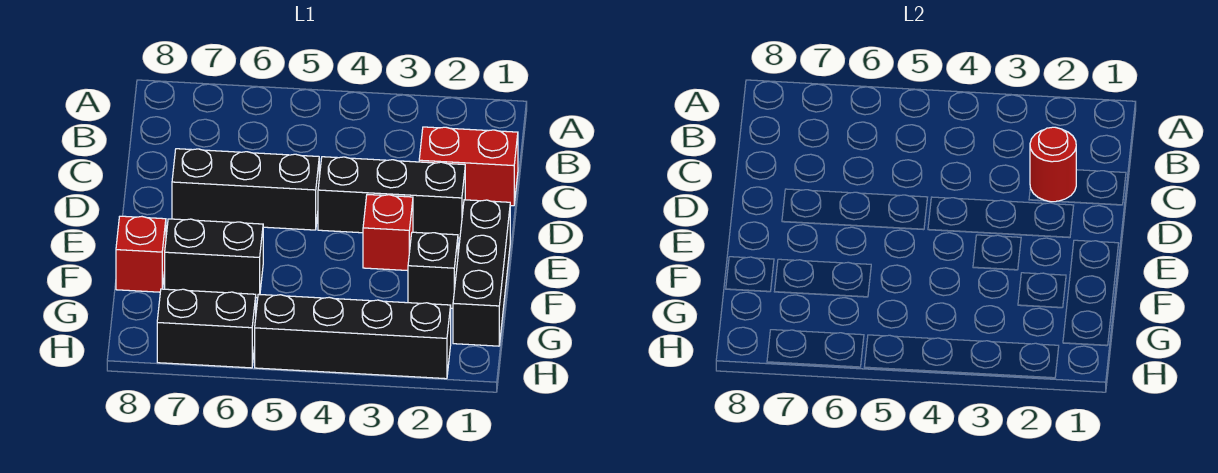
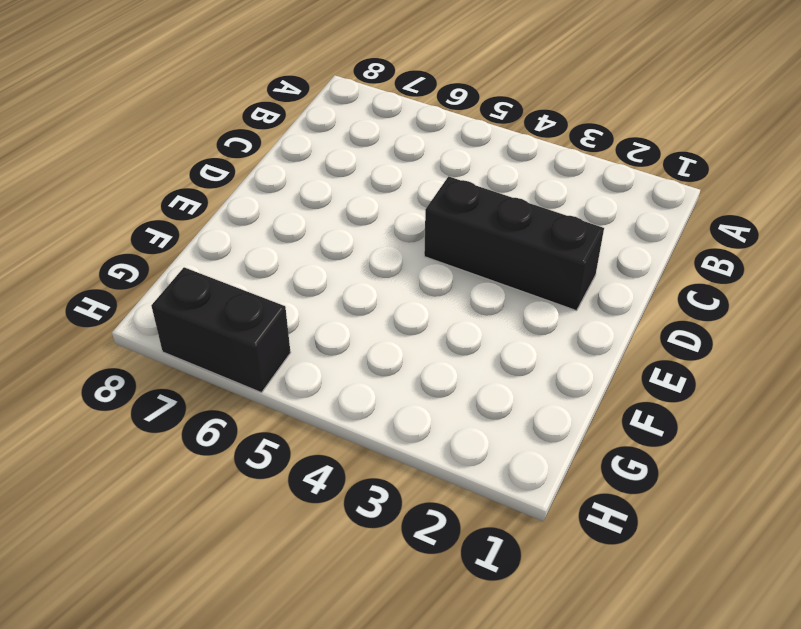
none -> red 1x2 brick [419,127,518,206]
none -> black 1x3 brick [172,149,319,230]

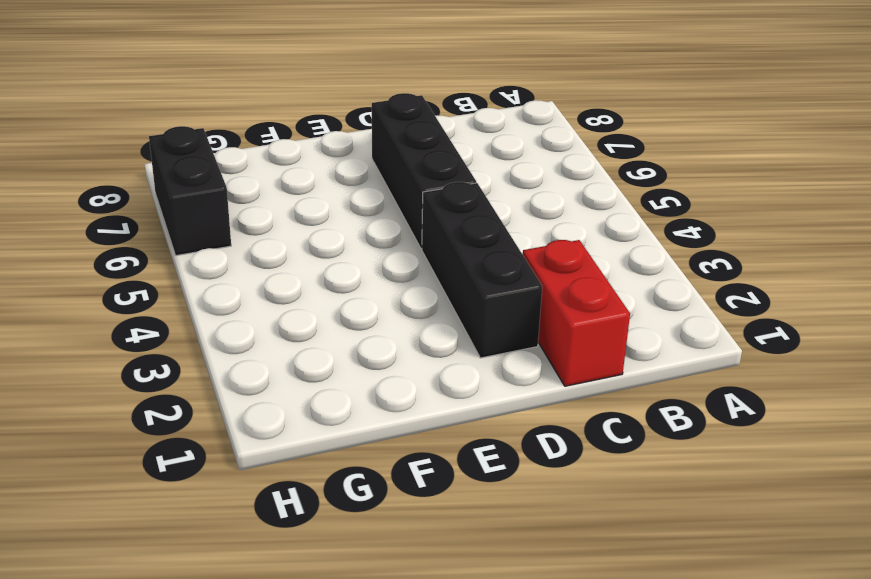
none -> black 1x3 brick [453,200,510,346]
none -> red 1x1 brick [363,195,413,271]

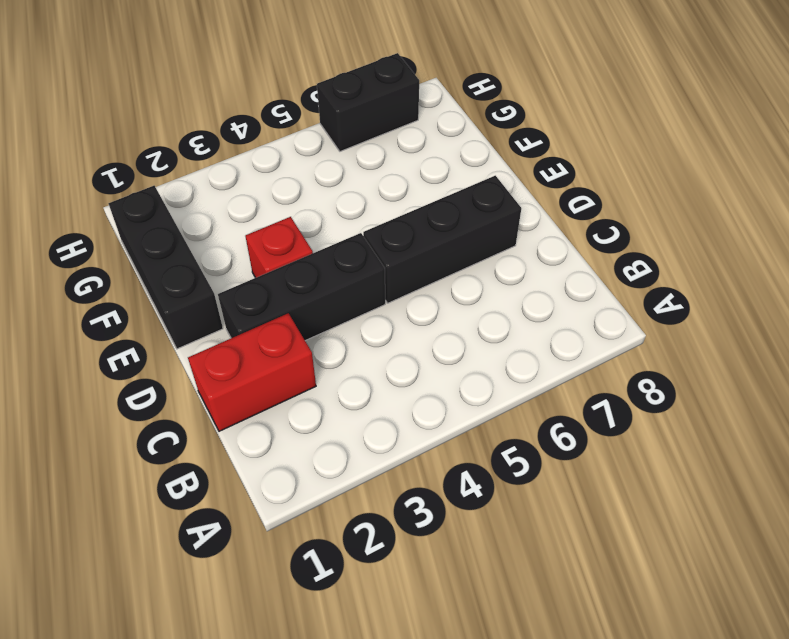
none -> black 1x1 brick [408,232,458,308]
none -> black 1x2 brick [165,219,263,298]

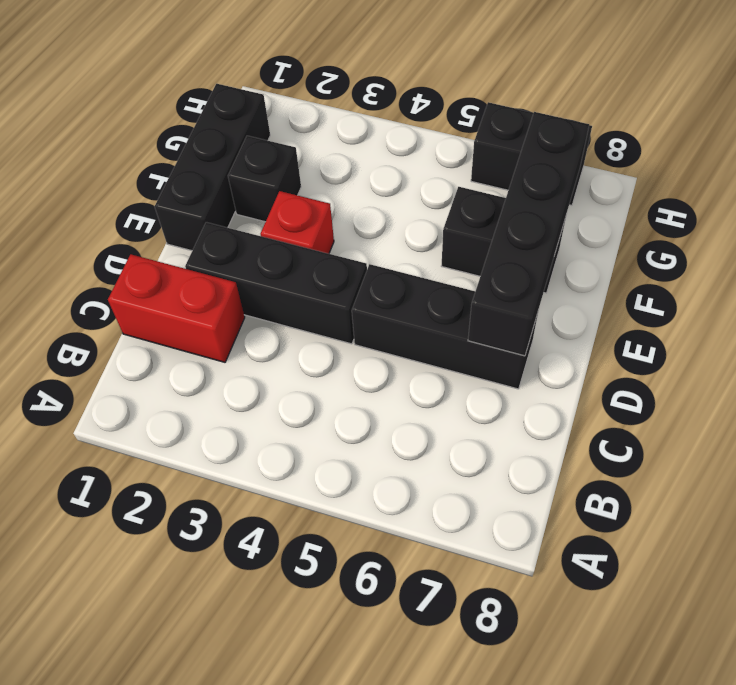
black 1x4 brick [468,112,589,356] -> black 1x4 brick turned to [255,294,451,379]
none -> red 1x1 brick [116,216,166,292]
none -> red 1x1 round brick [1030,127,1076,202]

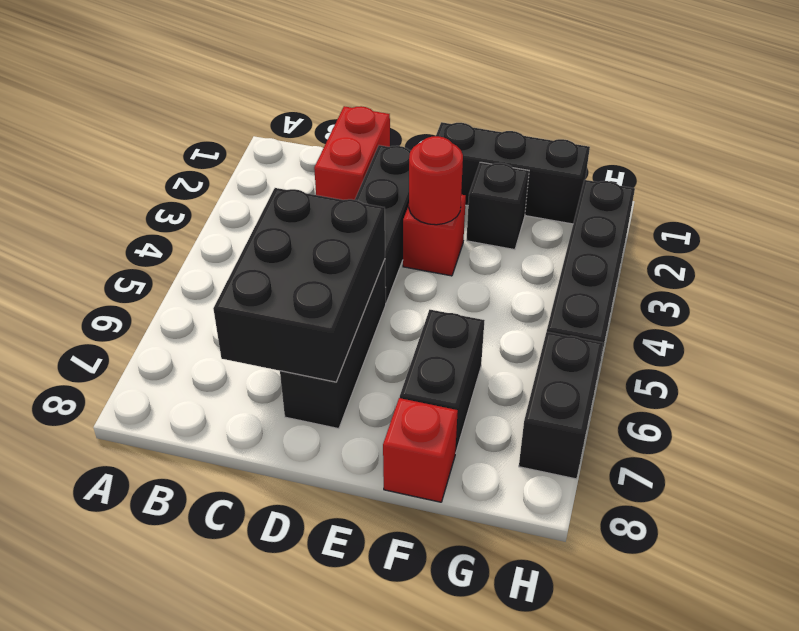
black 2x3 brick [213,188,385,382] -> none
red 1x1 round brick [409,136,463,225] -> red 1x1 round brick moved to [1030,127,1076,202]

